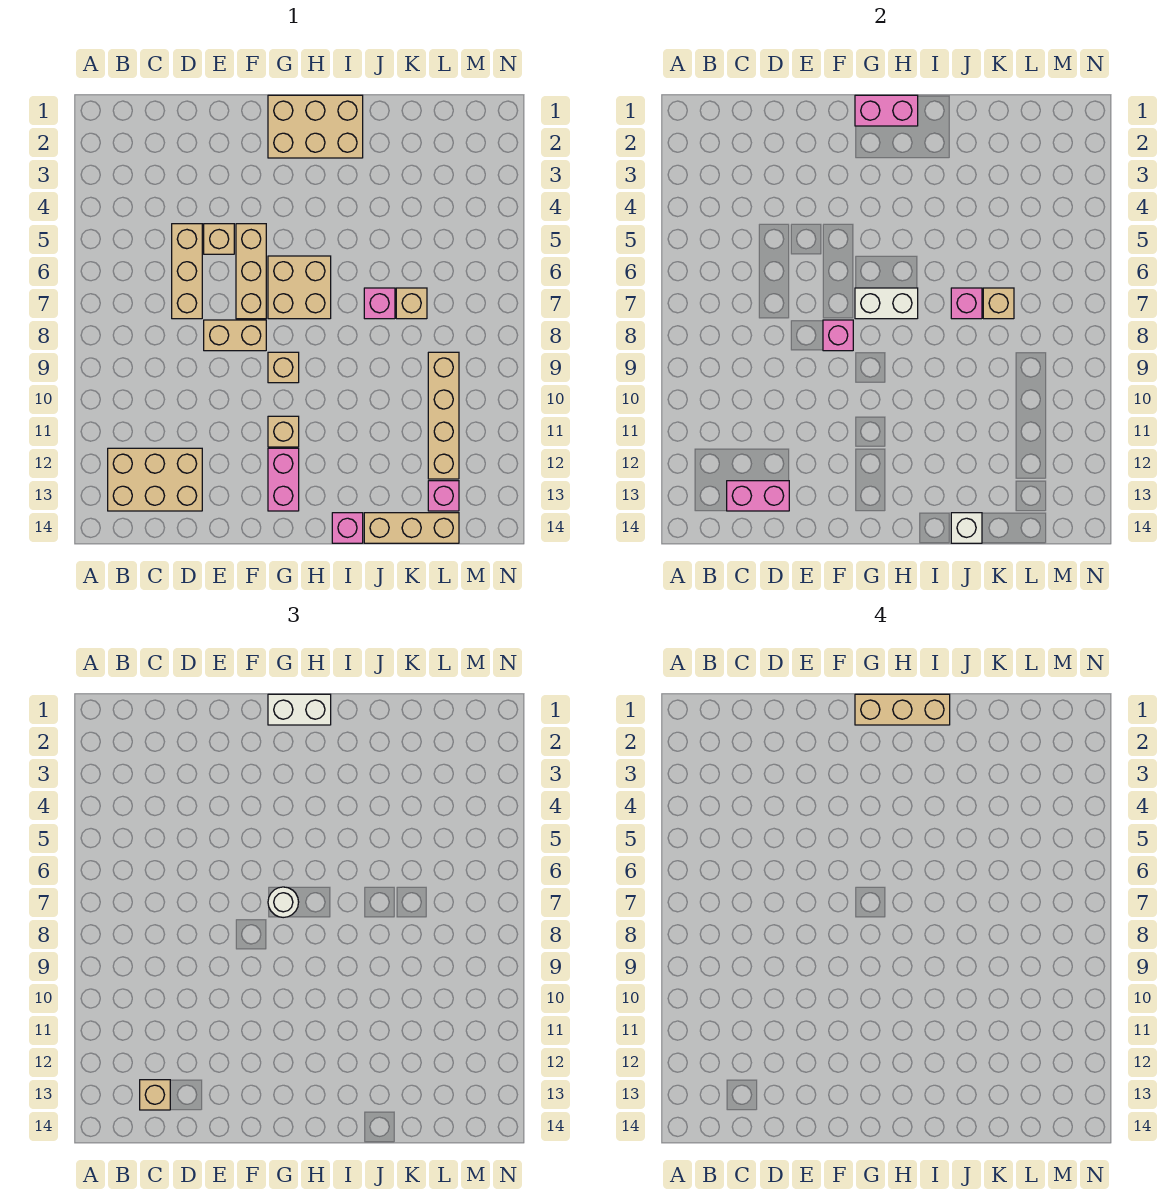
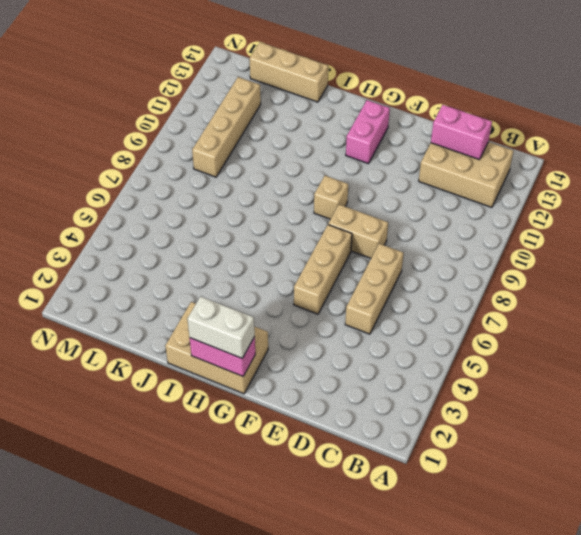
none -> tan 1x1 brick [204,224,234,254]
none -> tan 2x2 brick [268,256,331,319]
none -> tan 1x1 brick [268,416,299,447]

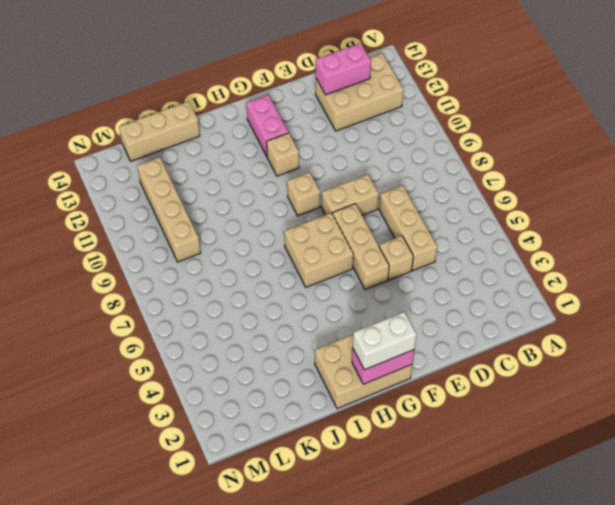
none -> pink 1x1 brick [332,513,363,543]
none -> pink 1x1 brick [364,288,395,319]
none -> tan 1x1 brick [396,288,427,319]

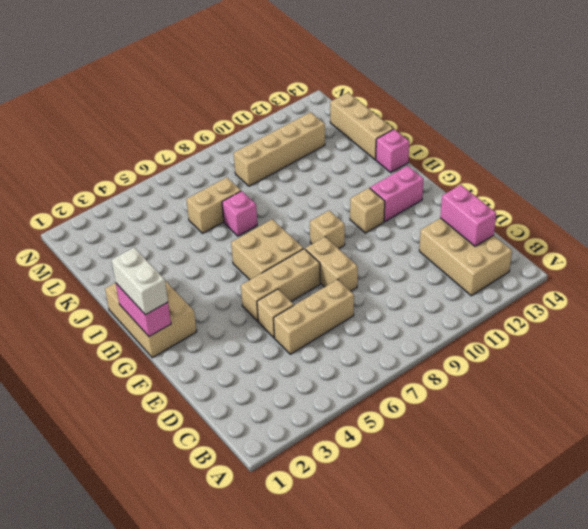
tan 1x2 brick [186,177,241,233] -> tan 1x1 brick [396,288,427,319]
none -> pink 1x1 brick [428,481,459,511]
none -> pink 1x1 brick [823,320,853,351]
none -> white 1x2 brick [855,288,918,319]

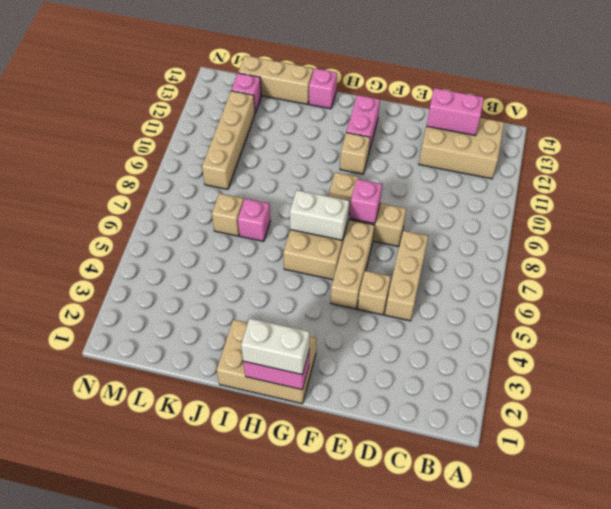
none -> pink 1x1 brick [951,288,982,319]
none -> white 1x1 brick [951,513,982,543]
none -> tan 1x1 brick [983,288,1014,319]

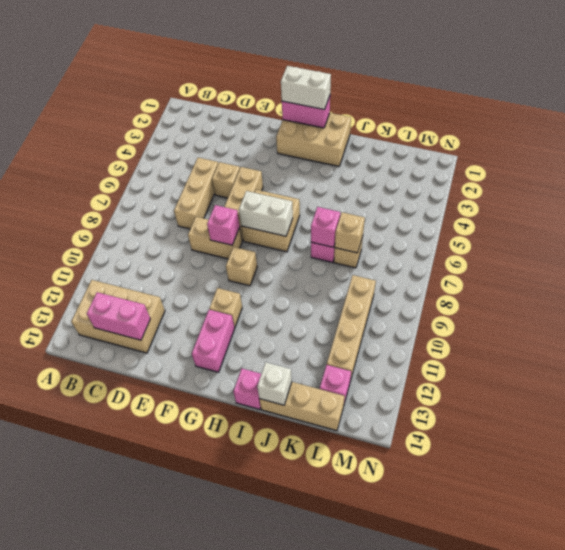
none -> tan 1x1 brick [140,1080,170,1110]
none -> white 1x1 round brick [268,887,299,918]
none -> tan 1x3 brick [855,694,950,725]

